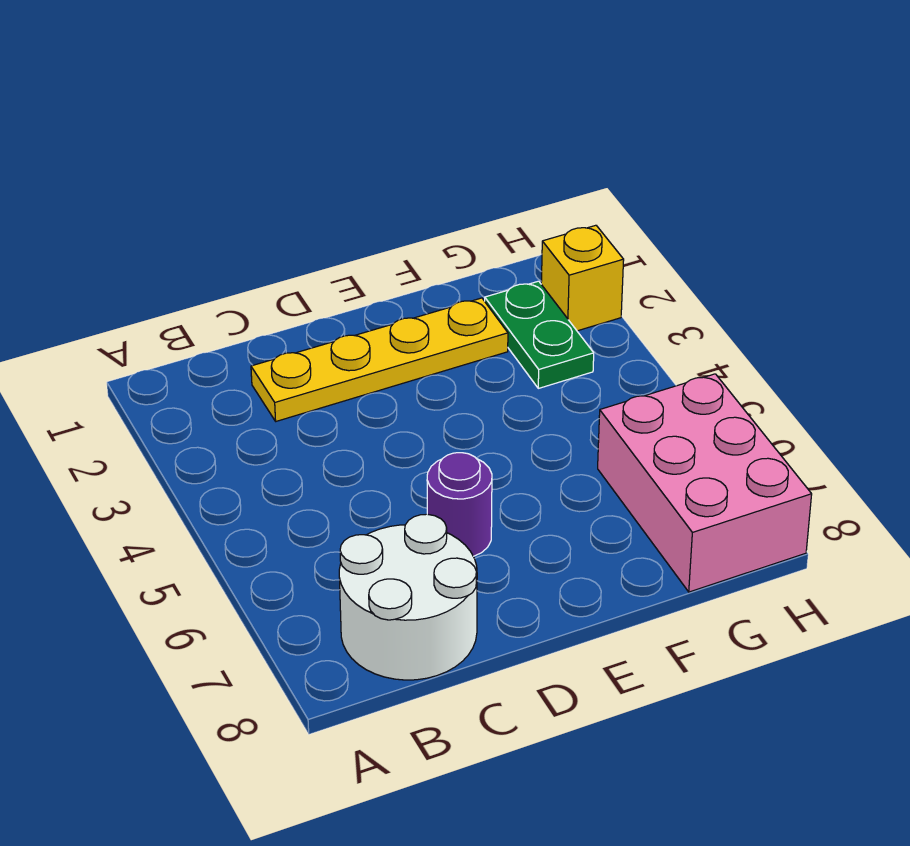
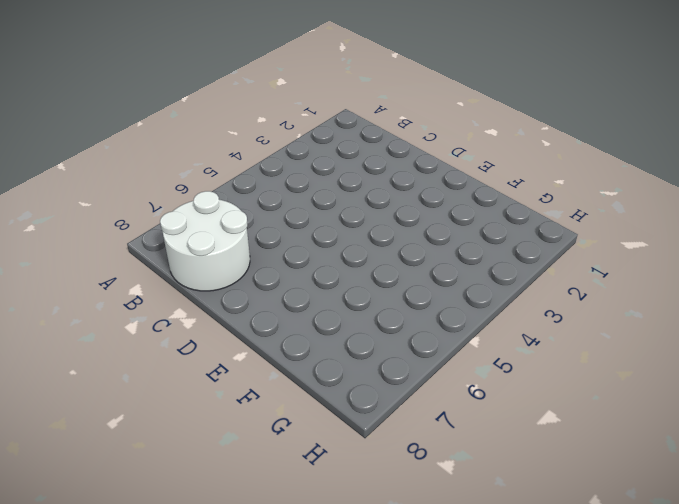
none -> yellow 1x4 plate [251,298,508,421]
none -> purple 1x1 round brick [427,453,492,556]

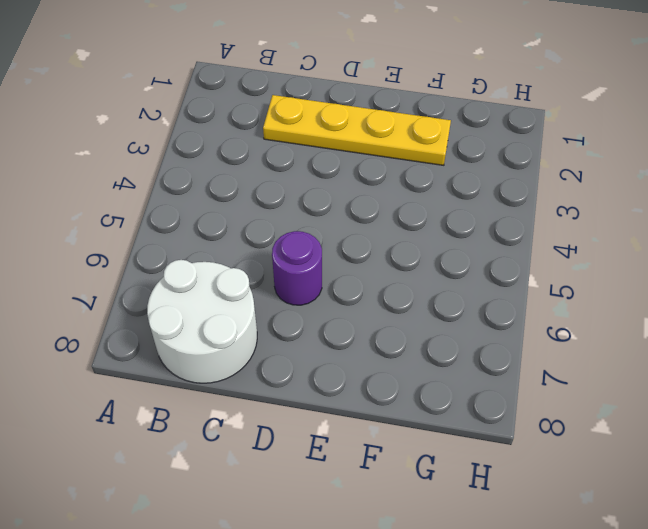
none -> green 1x2 plate [485,281,594,388]
none -> pink 2x3 brick [598,374,812,592]

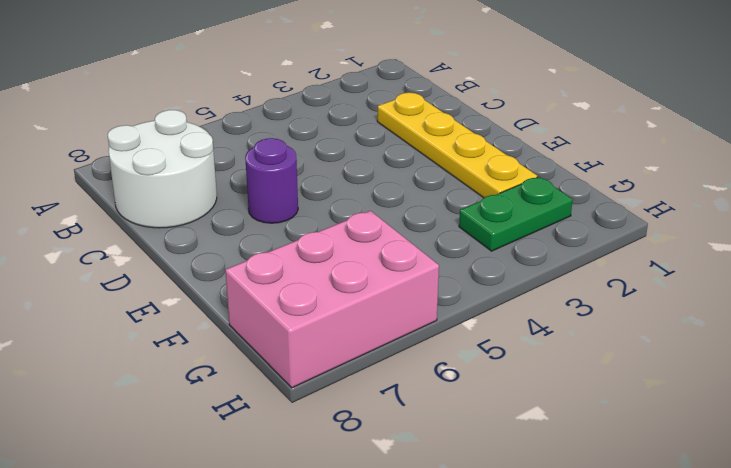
none -> yellow 1x1 brick [541,225,624,331]

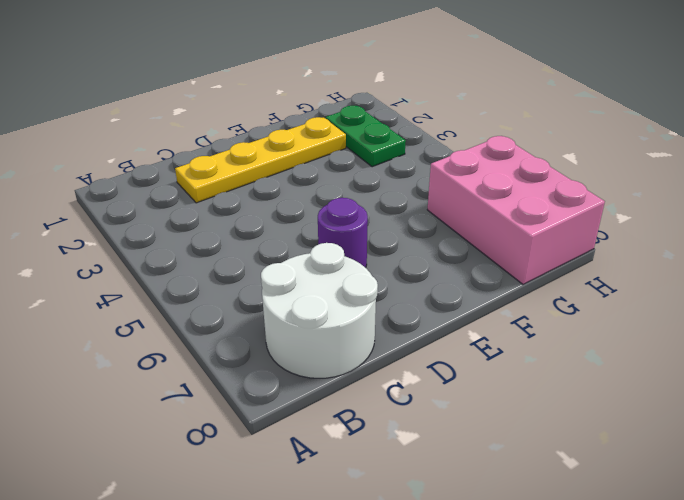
none -> yellow 1x1 brick [541,225,624,331]

